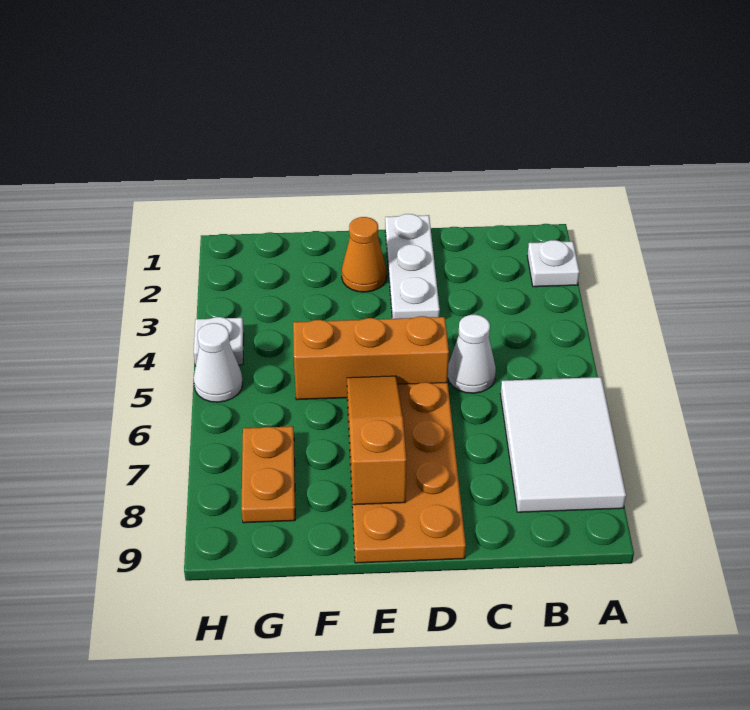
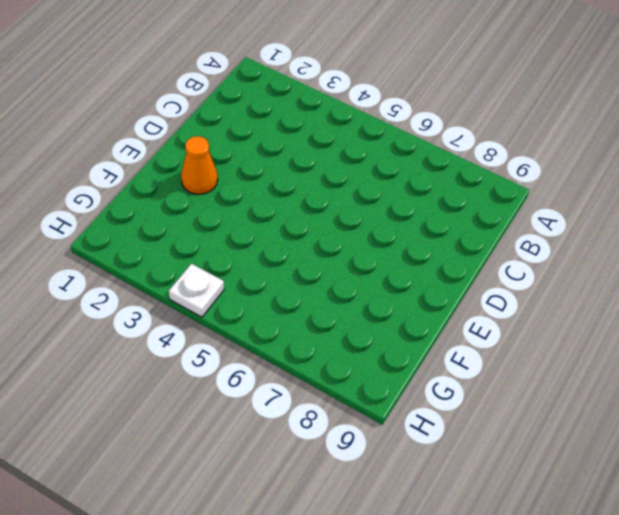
none -> white 1x1 plate [527,240,579,287]
none -> white 2x3 tile [500,377,626,512]

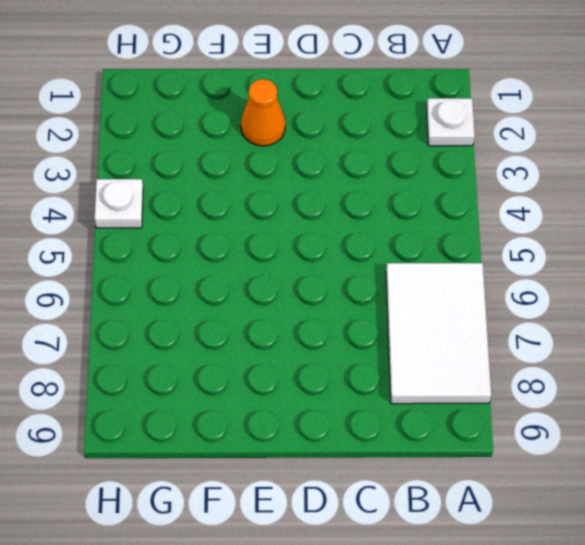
none -> white 1x1 cone [448,315,496,393]
none -> white 1x3 plate [385,214,440,319]

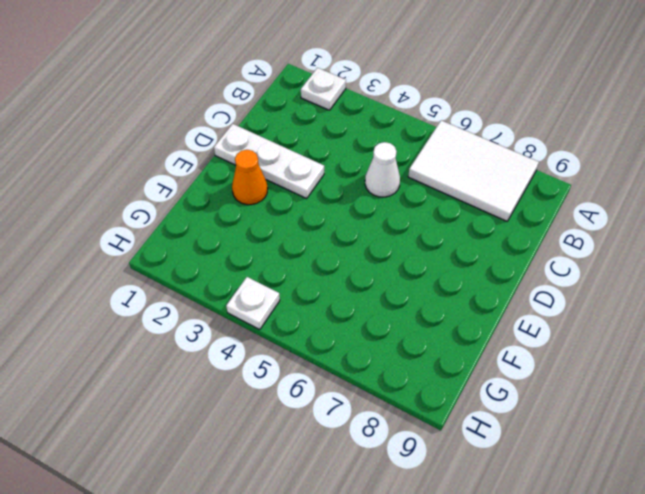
none -> orange 1x3 brick [293,316,449,400]
none -> orange 2x4 plate [347,382,466,563]

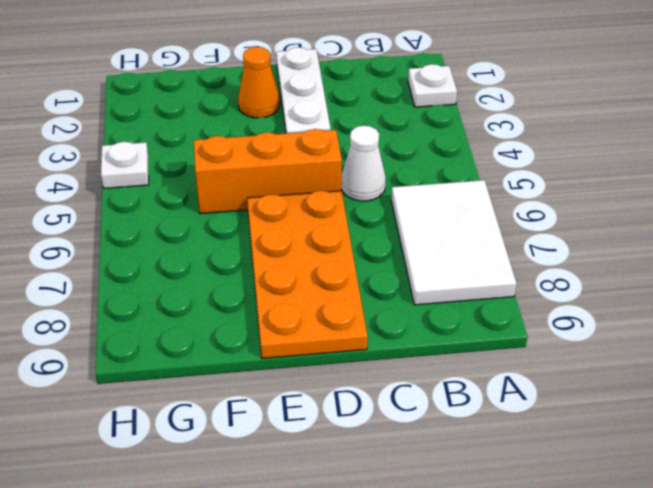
none -> orange 1x2 plate [241,426,295,523]
none -> white 1x1 cone [194,323,243,402]

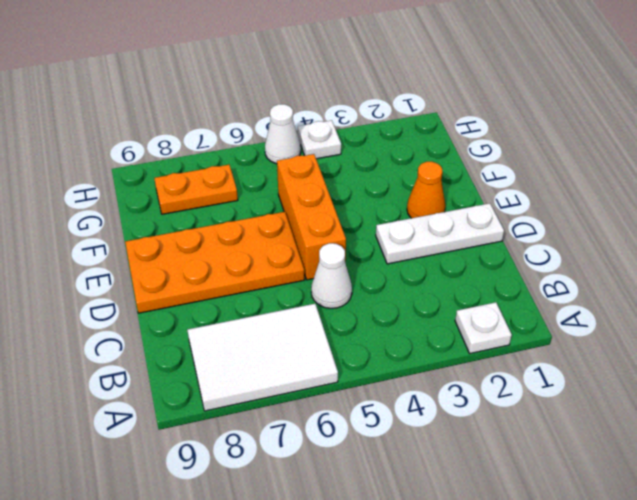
none -> orange 1x3 slope [347,376,406,505]

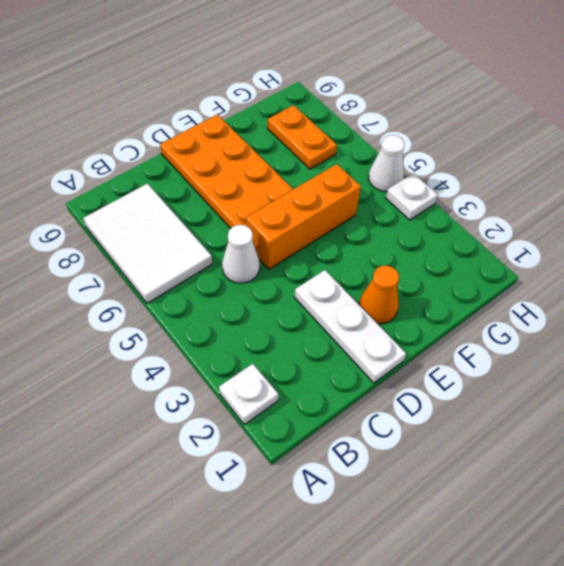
none -> orange 1x3 slope [347,376,406,505]

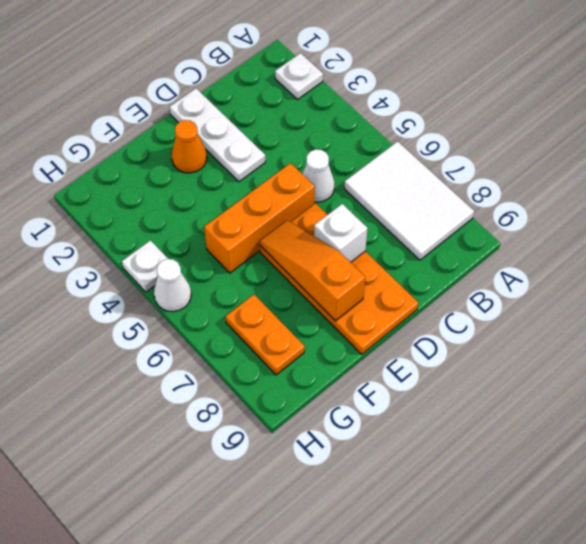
white 1x1 brick [314,204,368,262] -> none

